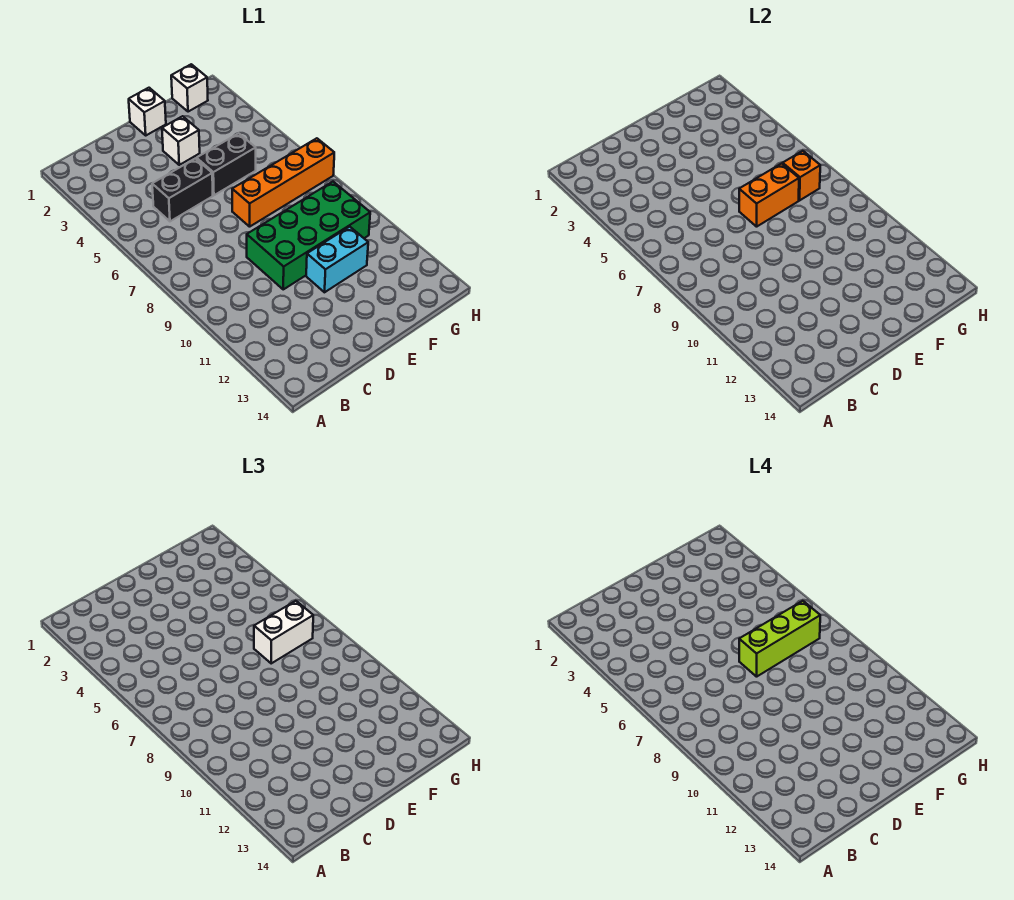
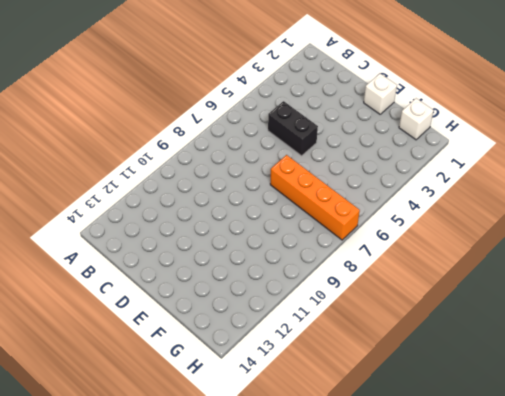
none -> green 2x4 brick [247,182,370,289]
none -> white 1x1 brick [162,116,200,165]
none -> black 1x2 brick [197,133,256,195]

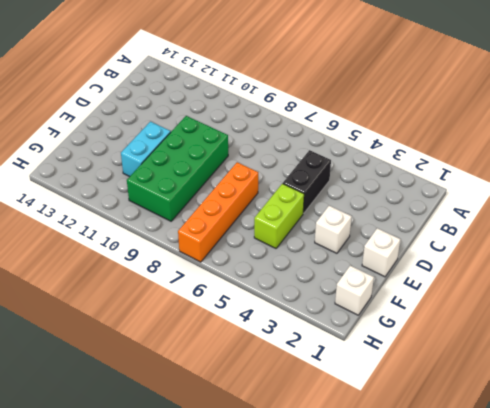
lime 1x2 brick [254,184,304,248] -> black 1x2 brick [197,133,256,195]
none -> orange 1x2 brick [739,164,799,227]
none -> orange 1x1 brick [783,151,820,200]
none -> white 1x2 brick [254,601,313,663]

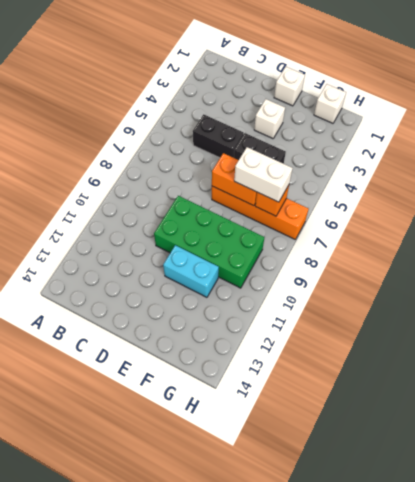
none -> lime 1x3 brick [739,601,820,677]

